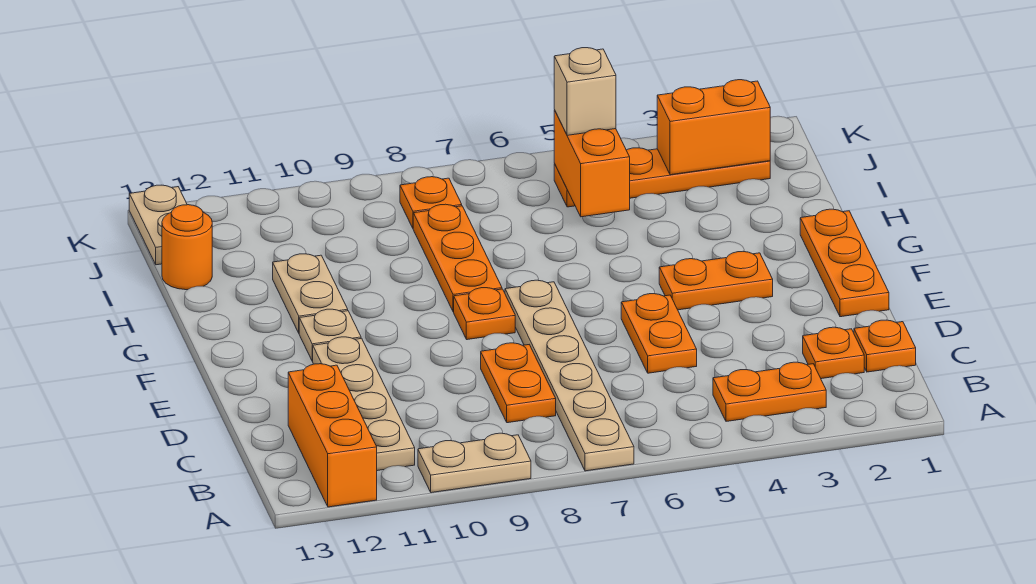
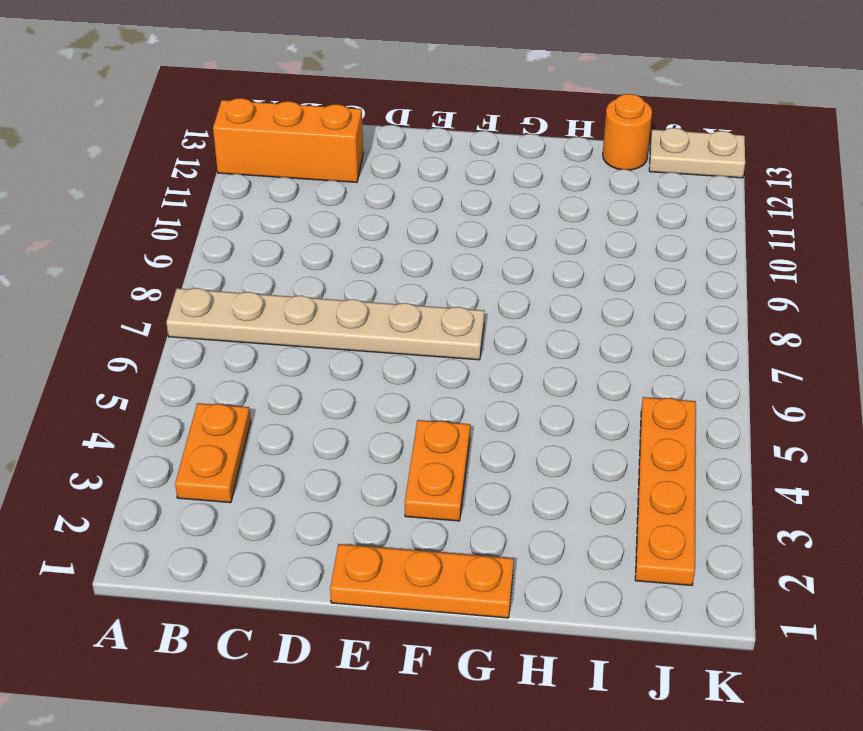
none -> tan 1x2 plate [418,433,531,493]
none -> tan 1x4 plate [313,337,415,471]
none -> orange 1x1 plate [854,320,916,372]

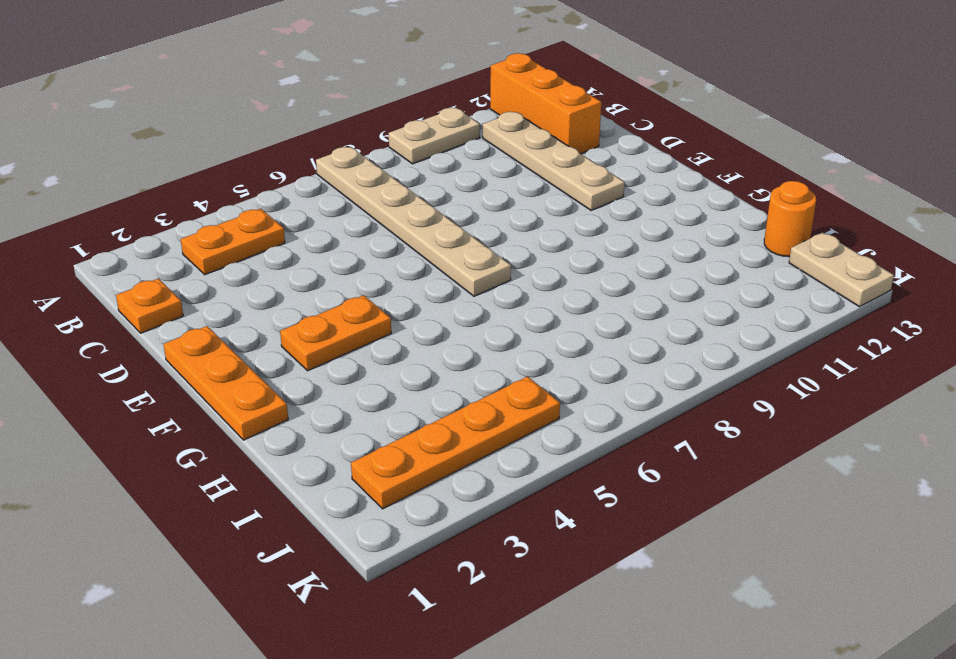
none -> orange 1x1 plate [803,327,864,379]
none -> orange 1x2 plate [481,343,556,423]
none -> orange 1x2 plate [621,293,697,373]

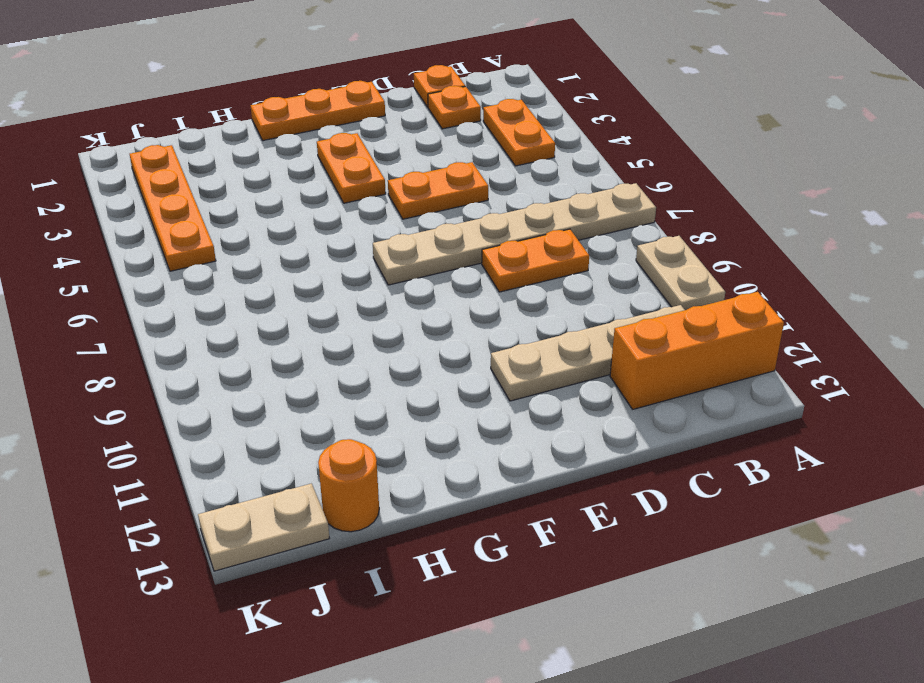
none -> orange 1x1 plate [454,288,515,340]
none -> tan 1x1 plate [299,309,361,361]
none -> orange 1x3 plate [413,204,502,312]

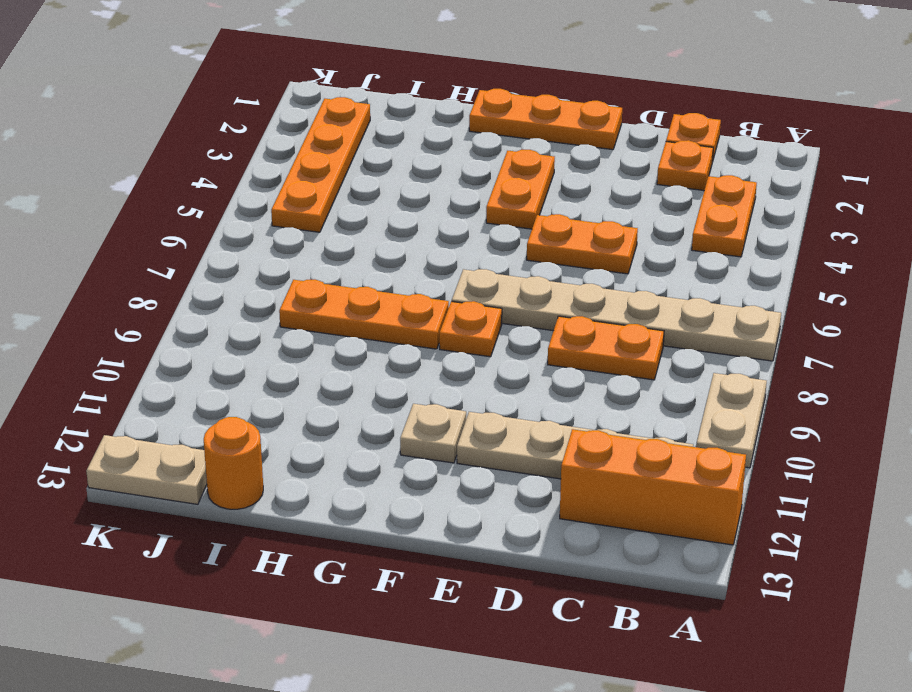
none -> tan 1x2 plate [273,254,348,333]
none -> orange 1x1 plate [400,177,462,228]
none -> orange 1x2 brick [554,110,630,217]

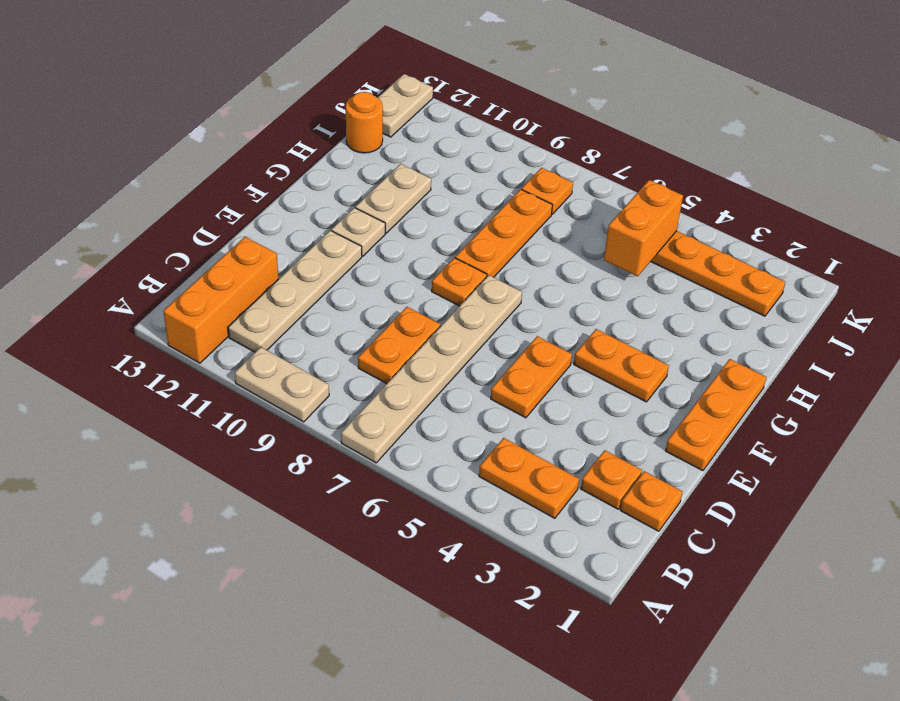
none -> orange 1x2 brick [657,80,770,175]
none -> tan 1x1 brick [554,48,616,135]

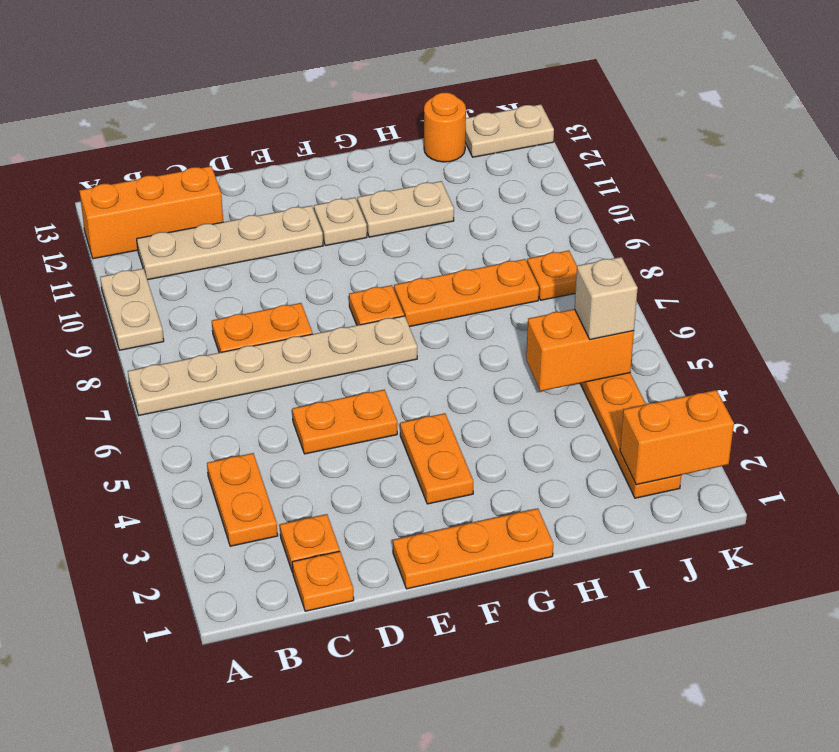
orange 1x2 brick [620,390,734,485] -> orange 1x2 brick turned to [657,80,770,175]

